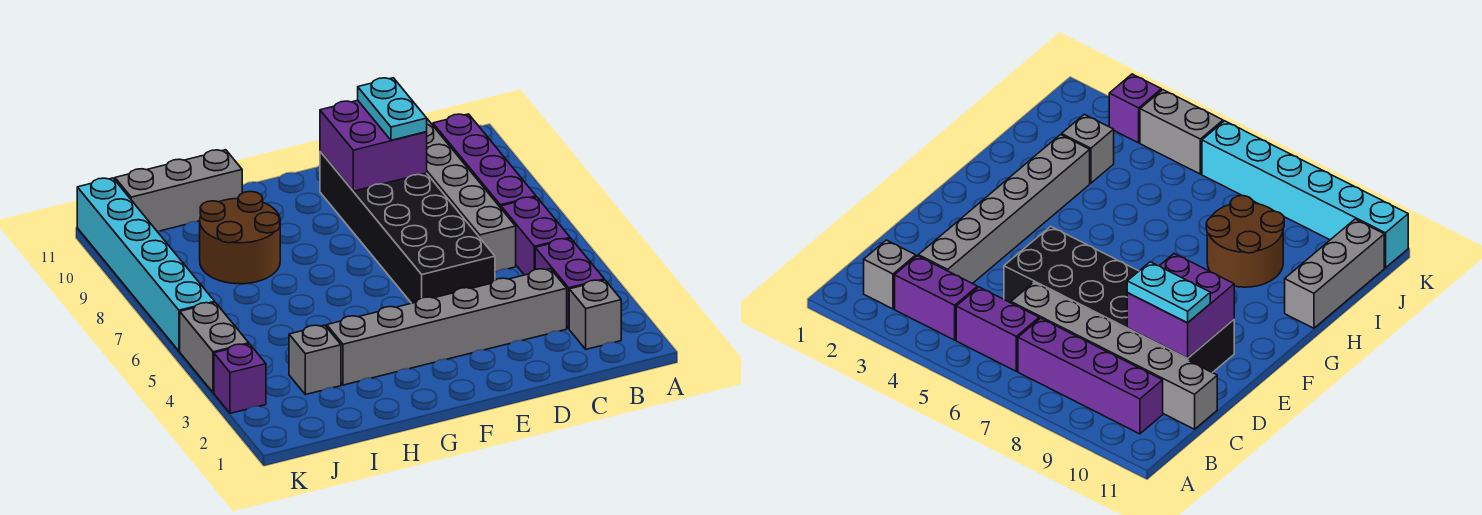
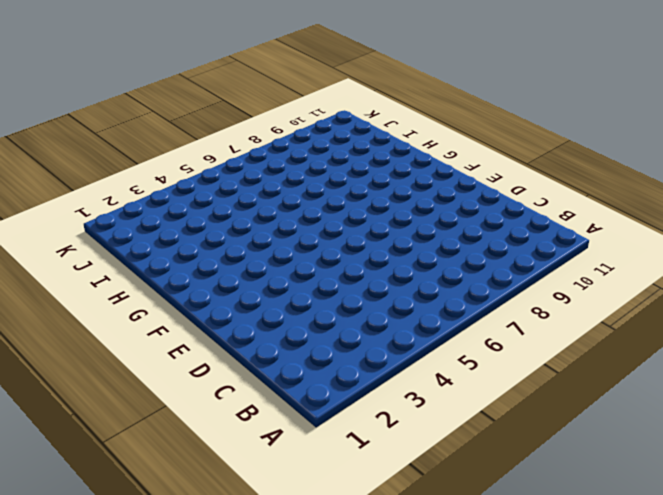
none -> grey 1x1 brick [569,280,621,349]
none -> purple 1x2 brick [535,238,604,328]
none -> purple 1x2 brick [501,197,570,275]

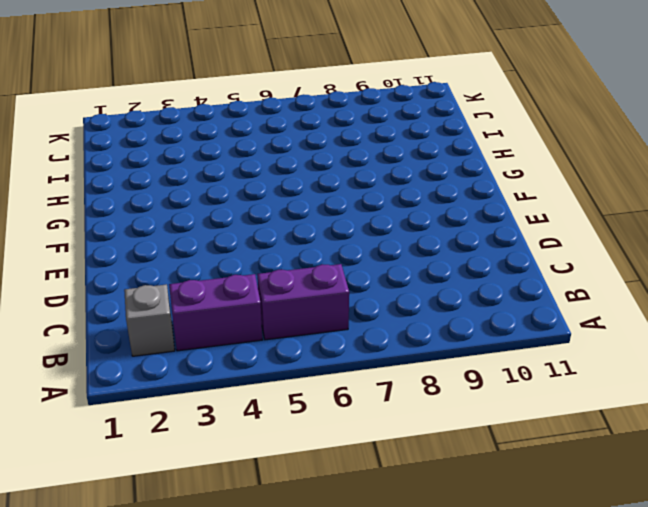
none -> purple 1x4 brick [433,114,536,208]
none -> grey 1x6 brick [327,269,567,385]
none -> grey 1x6 brick [427,119,516,272]

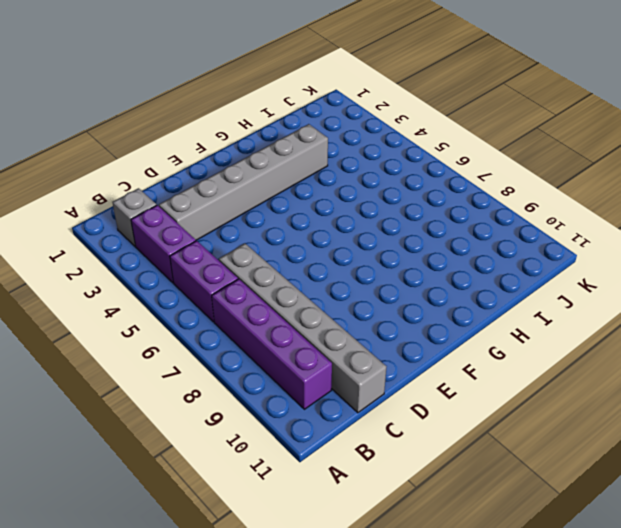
none -> black 2x6 brick [320,151,495,303]
none -> brown 2x2 round brick [200,191,280,284]
none -> grey 1x3 brick [115,150,242,231]

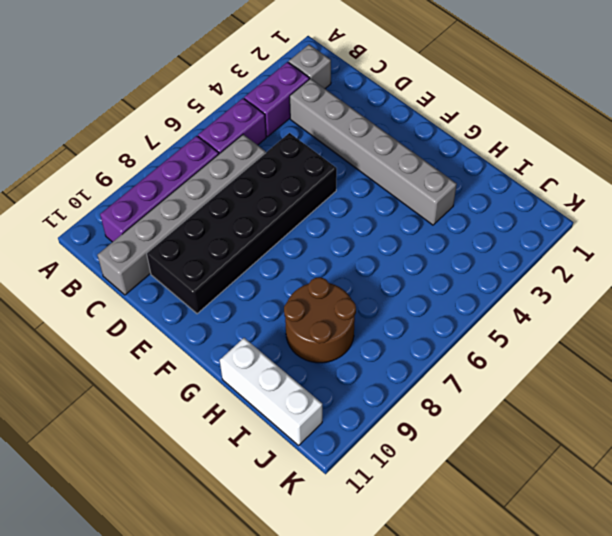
white 1x3 brick [220,338,322,445] -> grey 1x3 brick [115,150,242,231]
none -> grey 1x1 brick [289,325,341,395]
none -> purple 1x1 brick [214,344,266,413]
none -> grey 1x2 brick [180,303,249,393]

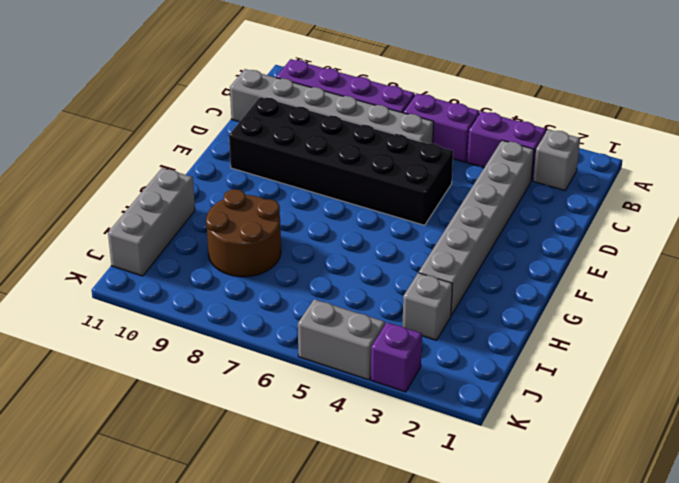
none -> cyan 1x6 brick [77,178,215,351]
none -> purple 2x2 brick [320,100,427,191]
none -> cyan 1x2 plate [358,78,427,140]

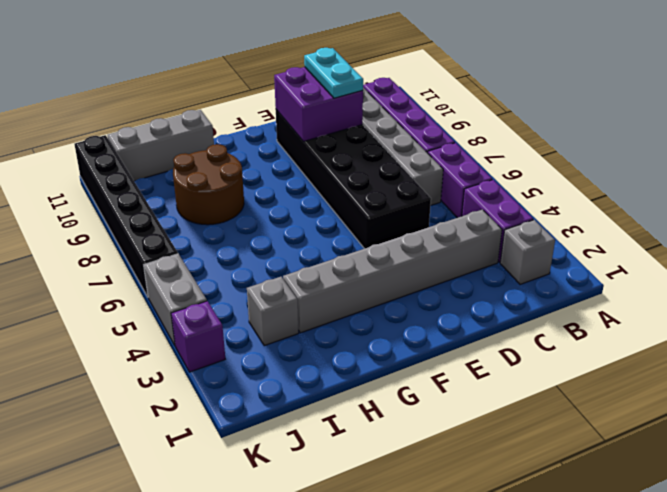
black 1x6 brick [74,135,178,297] -> cyan 1x6 brick [77,178,215,351]

